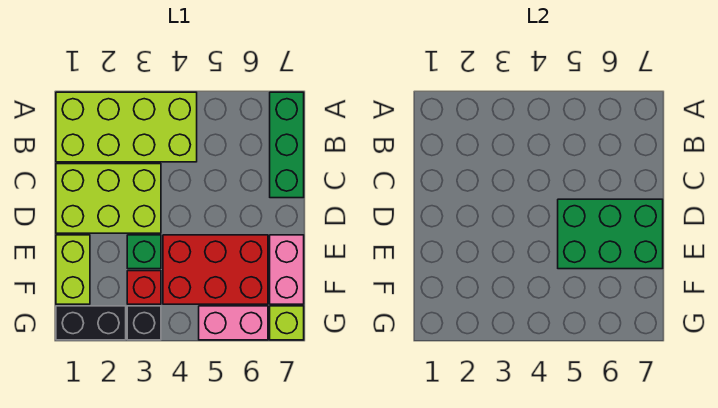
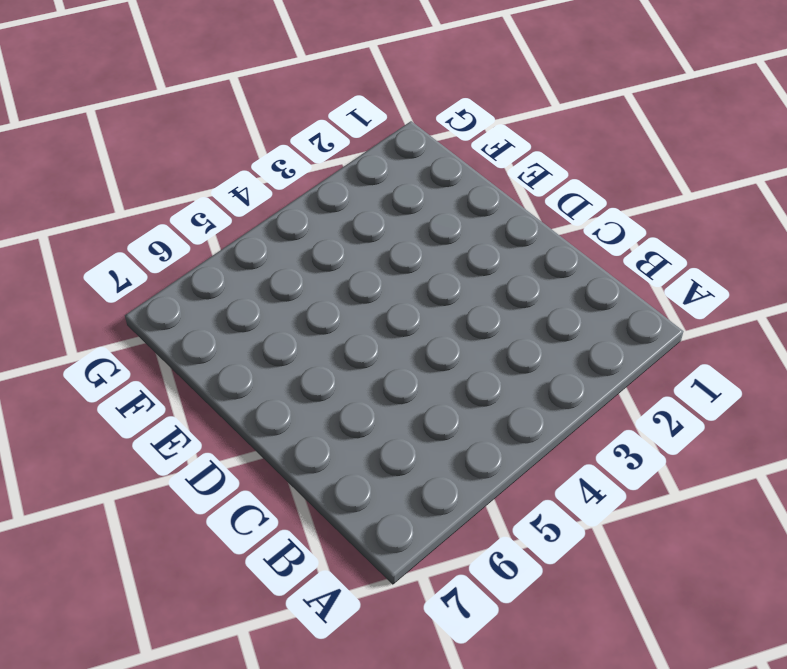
none -> lime 2x4 brick [56,92,197,162]
none -> green 1x3 brick [270,92,304,198]
none -> lime 2x3 brick [56,164,161,233]

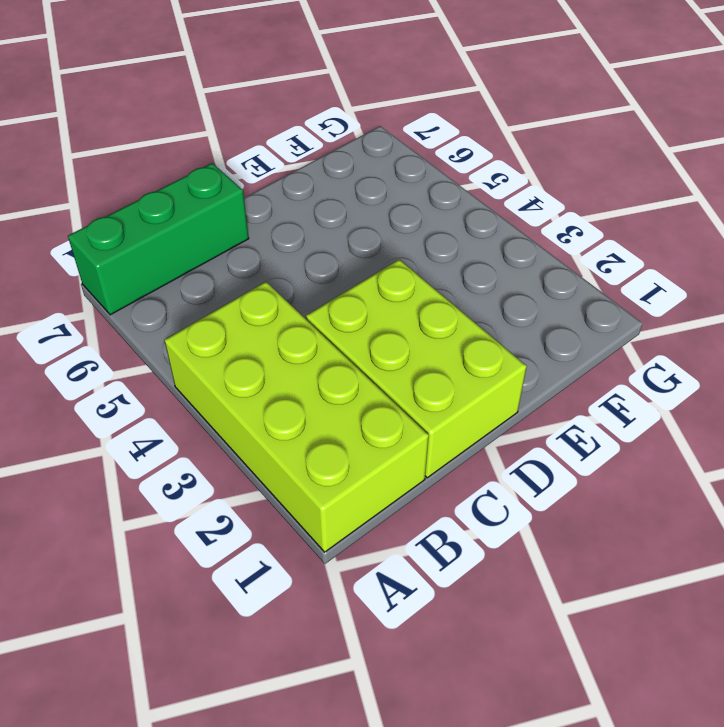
none -> lime 1x2 brick [56,235,90,304]
none -> green 1x1 brick [127,235,161,269]
none -> red 2x3 brick [163,235,268,304]

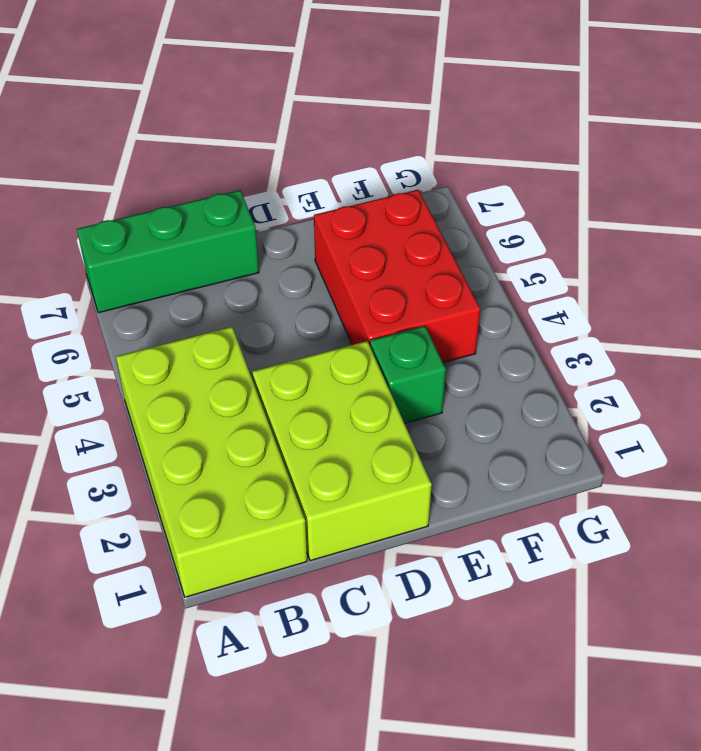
none -> lime 1x2 brick [56,235,90,304]
none -> pink 1x2 brick [270,235,304,304]
none -> red 1x1 brick [127,271,161,304]

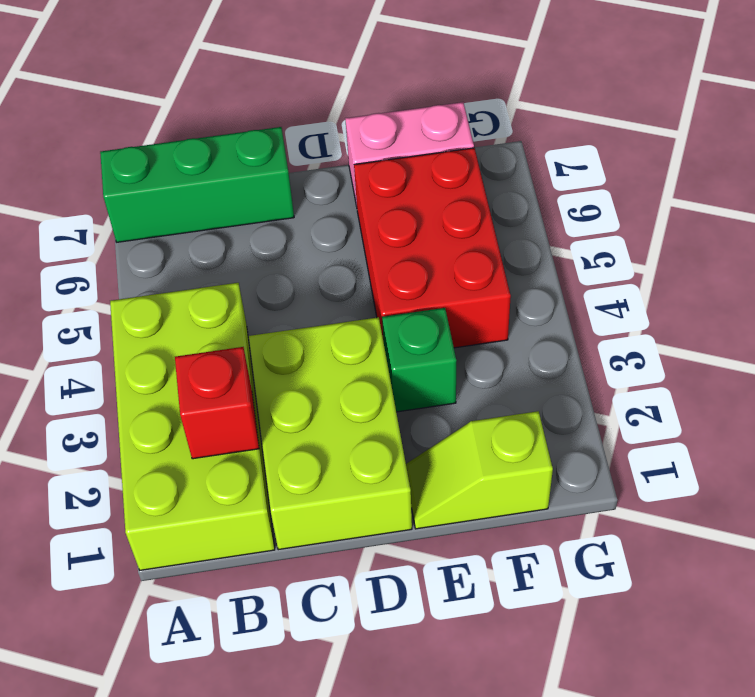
red 1x1 brick [175,347,259,459] -> red 1x1 brick moved to [127,271,161,304]
lime 1x2 slope [406,411,553,529] -> lime 1x2 brick [56,235,90,304]
none -> black 1x2 brick [56,306,126,340]
none -> black 1x1 brick [127,306,161,340]
none -> pink 1x2 brick [199,306,268,340]

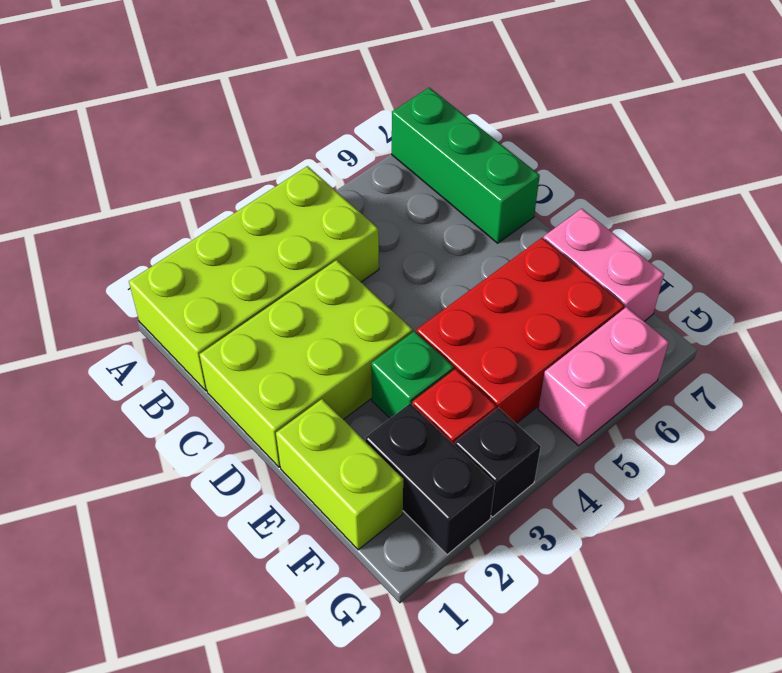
black 1x2 brick [365,404,495,555] -> black 1x2 brick turned to [56,306,126,340]
none -> lime 1x1 brick [270,306,304,340]
none -> green 2x3 brick [558,199,663,269]

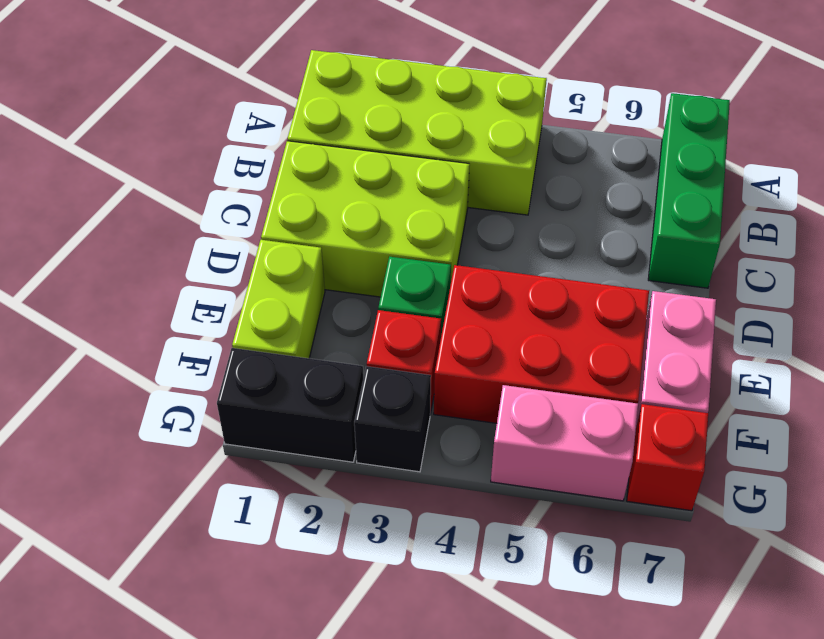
red 1x1 brick [627,404,708,511] -> lime 1x1 brick [270,306,304,340]
none -> green 2x3 brick [558,199,663,269]

